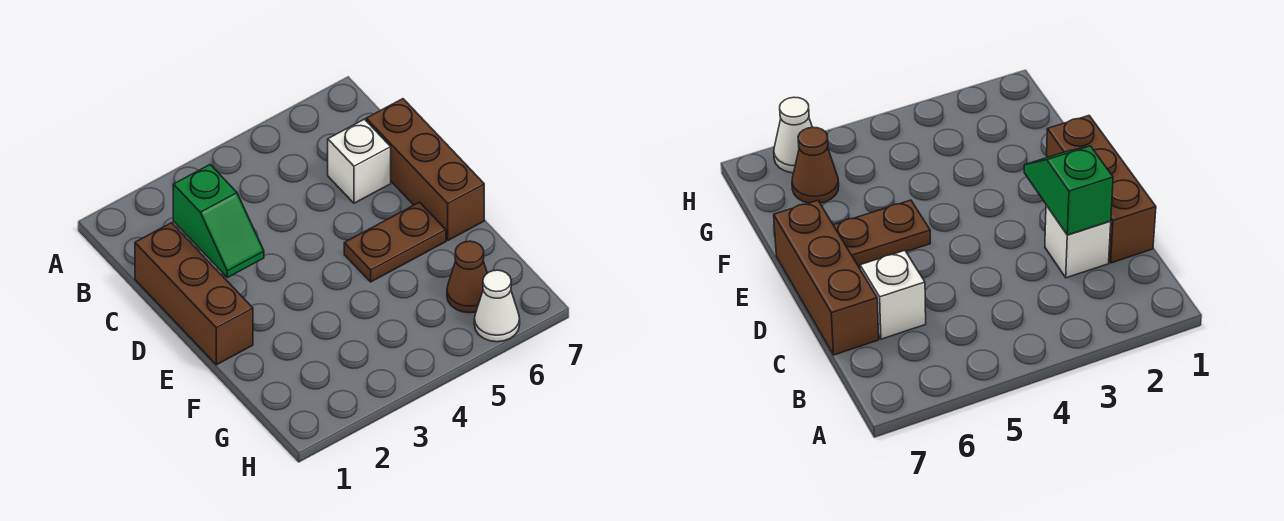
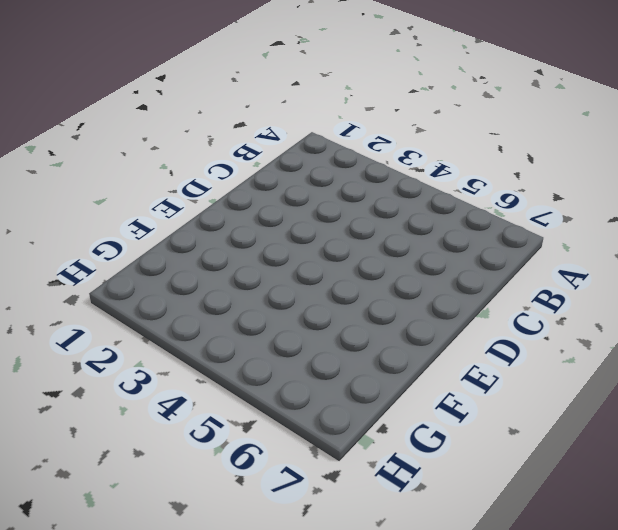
none -> brown 1x3 brick [135,223,253,365]
none -> white 1x1 brick [1045,205,1111,278]

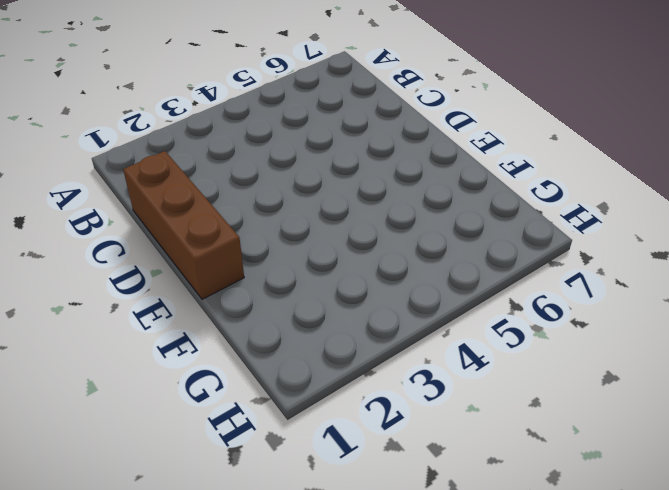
none -> white 1x1 brick [1045,205,1111,278]
none -> white 1x1 brick [328,119,391,203]

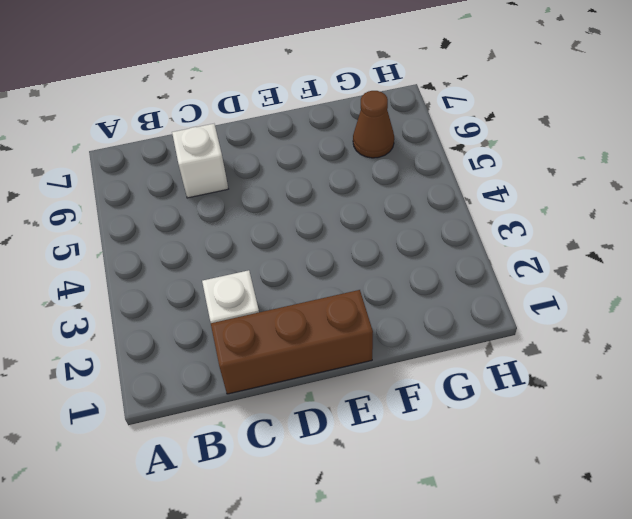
none -> brown 1x3 brick [366,99,484,240]
none -> brown 1x2 plate [344,202,446,282]

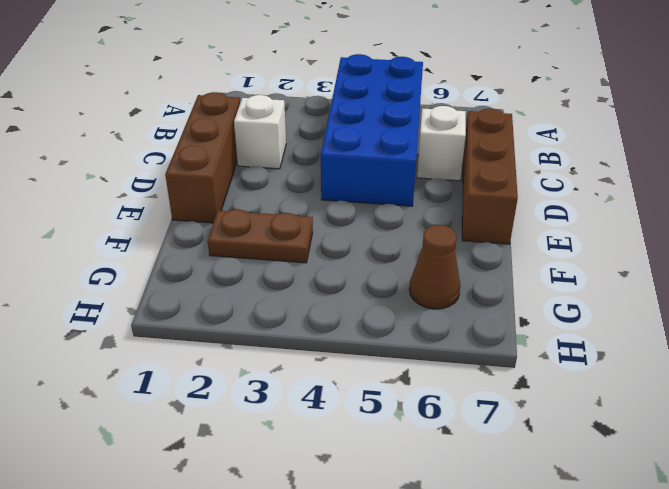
blue 2x4 brick [321,54,423,206] -> none
brown 1x2 plate [208,209,313,263] -> brown 1x2 plate moved to [344,202,446,282]
none -> white 1x1 cone [474,270,520,342]
none -> green 1x2 slope [173,165,264,277]

